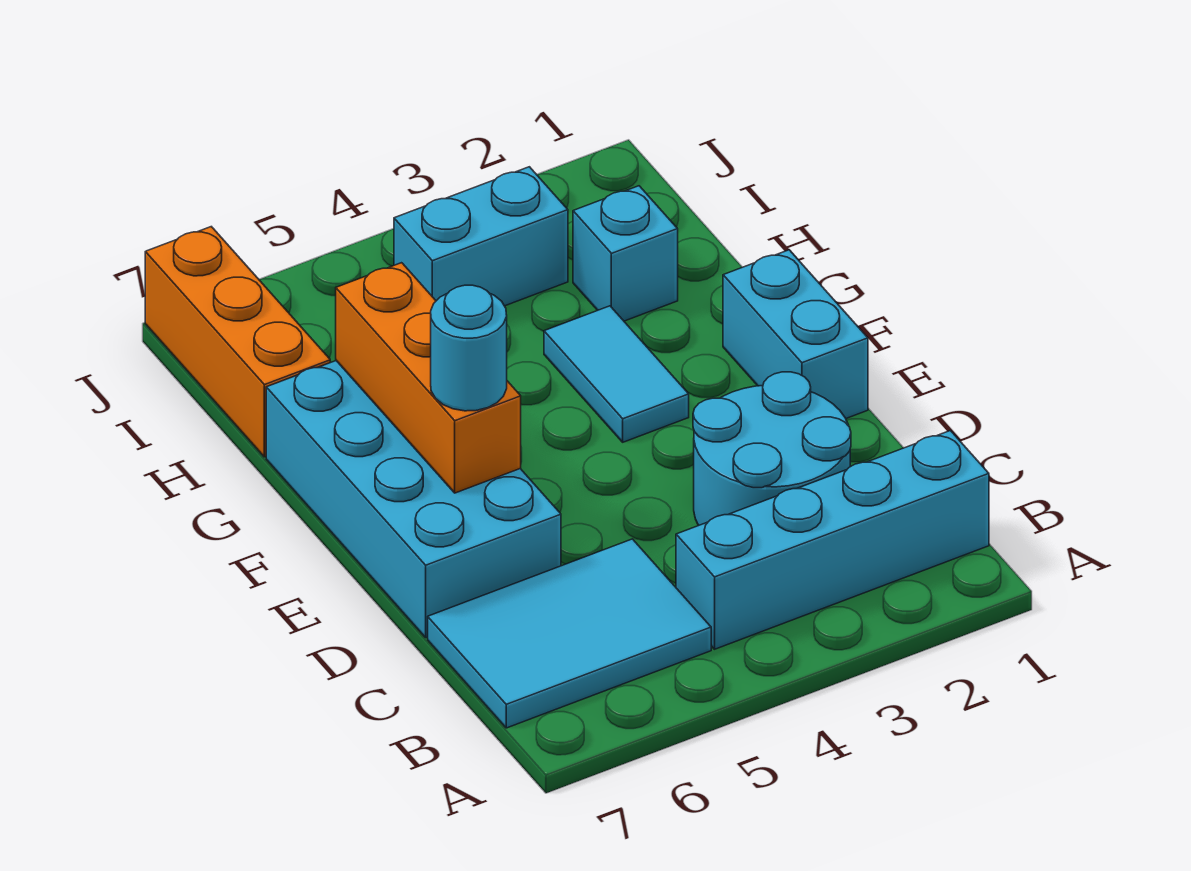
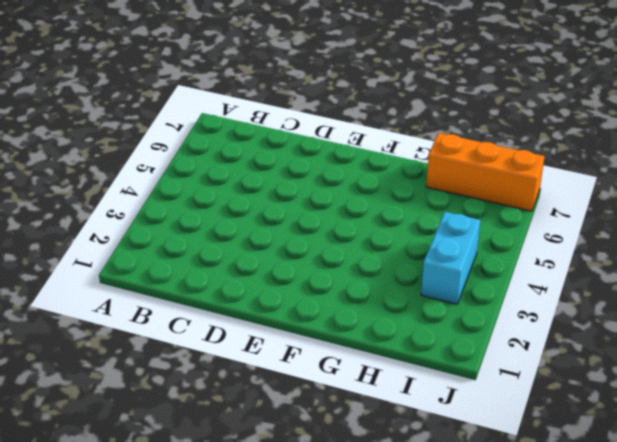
none -> cyan 1x4 brick [676,431,989,649]
none -> cyan 2x3 tile [428,539,711,728]

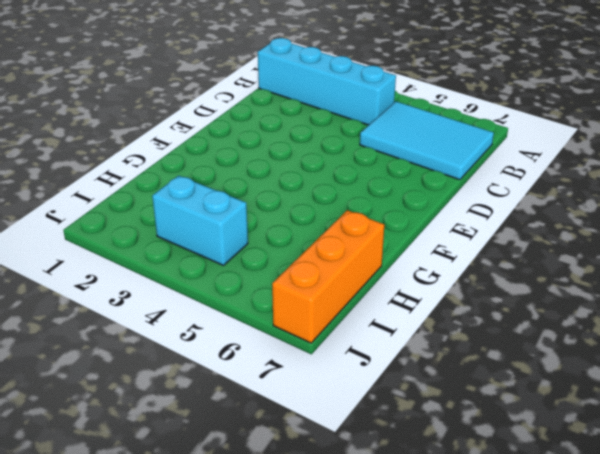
none -> cyan 2x2 round brick [693,372,851,526]
none -> cyan 2x4 brick [266,361,561,638]

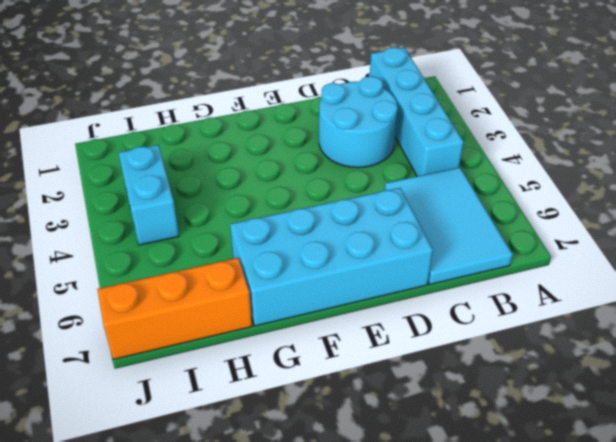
none -> cyan 1x2 brick [723,250,868,418]
none -> cyan 1x2 tile [544,306,689,442]

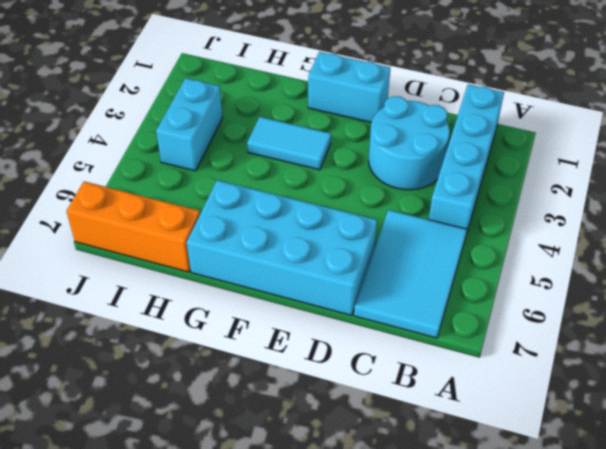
none -> cyan 1x1 brick [573,186,678,321]
none -> orange 1x3 brick [336,263,521,493]

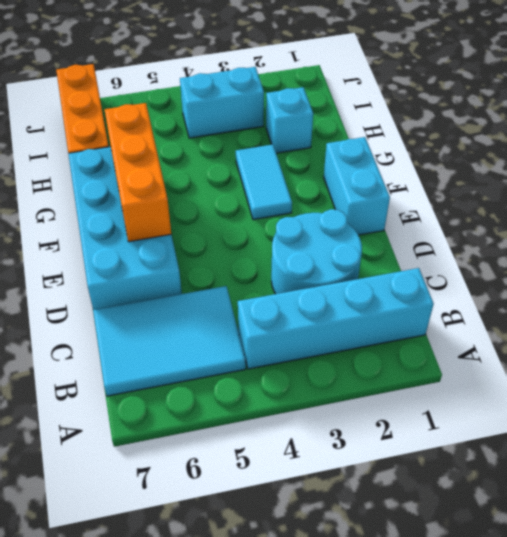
none -> cyan 1x1 round brick [431,285,507,411]

